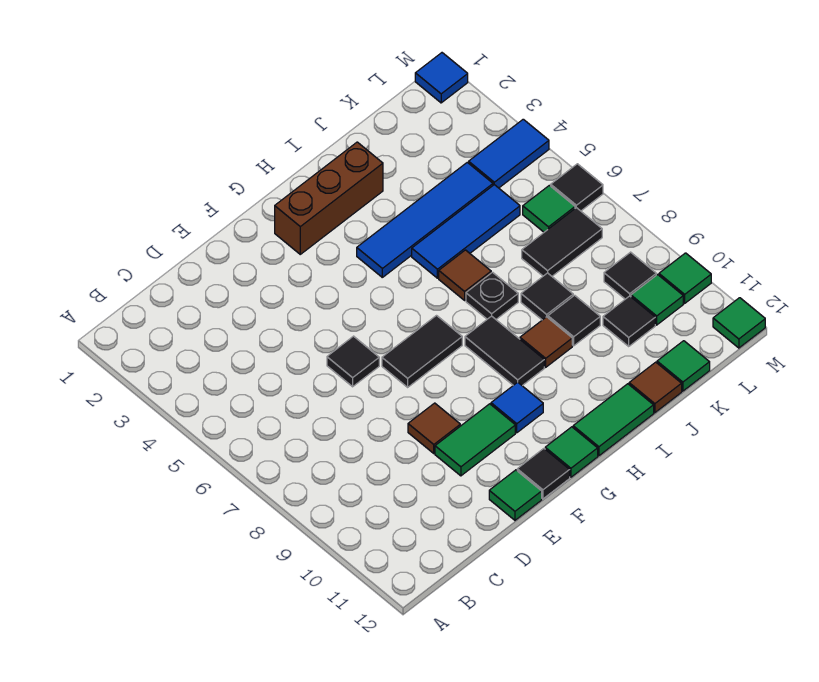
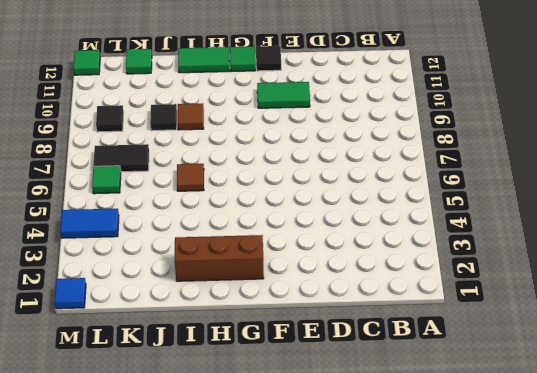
none -> black 1x1 tile [327,336,379,387]
none -> brown 1x1 tile [408,403,460,453]
none -> green 1x1 tile [489,470,542,520]
none -> black 1x2 tile [382,316,462,387]

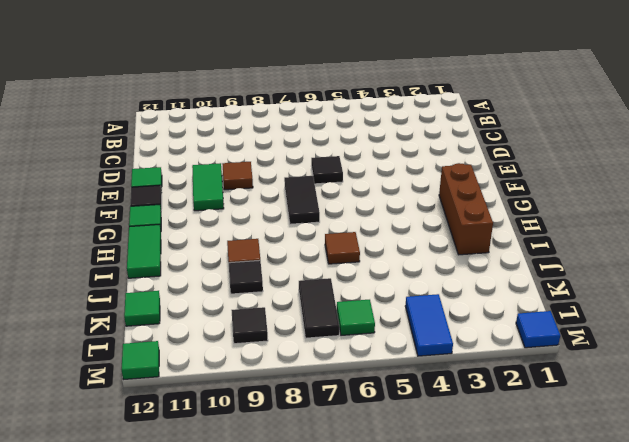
none -> blue 1x1 tile [491,382,543,433]
none -> blue 1x4 tile [357,162,493,277]
none -> black 1x2 tile [465,316,544,386]
none -> blue 1x3 tile [412,185,520,278]

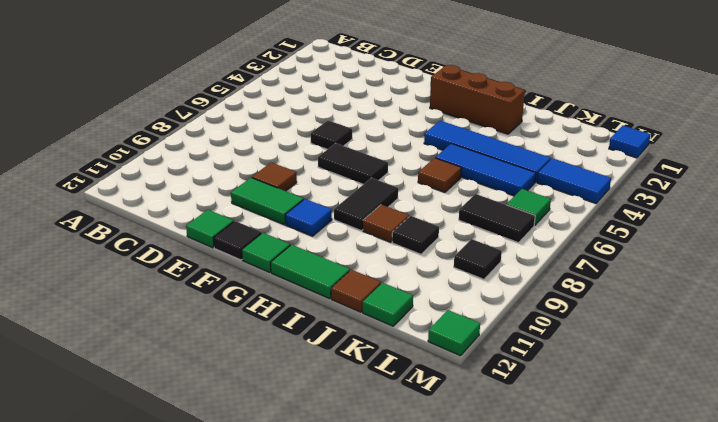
none -> black 1x1 plate [466,272,518,319]
none -> black 1x1 tile [521,273,573,320]
none -> black 1x1 tile [603,296,655,346]
none -> green 1x1 tile [631,275,683,325]

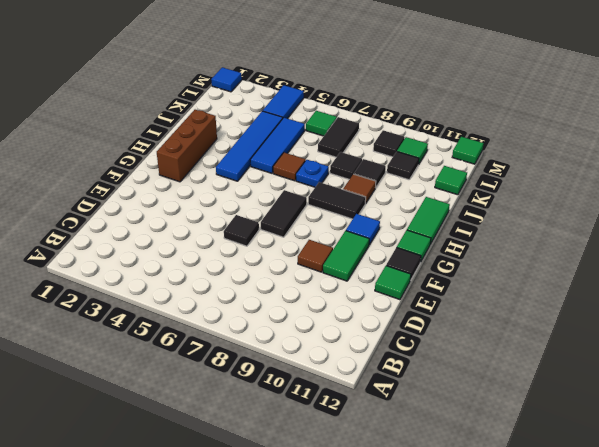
blue 1x1 plate [296,160,329,187] -> black 1x1 plate [466,272,518,319]
none -> brown 1x1 tile [629,362,682,413]
none -> black 1x1 tile [551,164,603,211]
none -> green 1x1 tile [659,253,711,303]

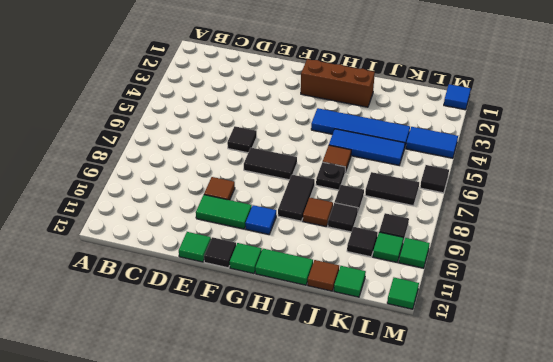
none -> green 1x1 tile [523,185,575,232]

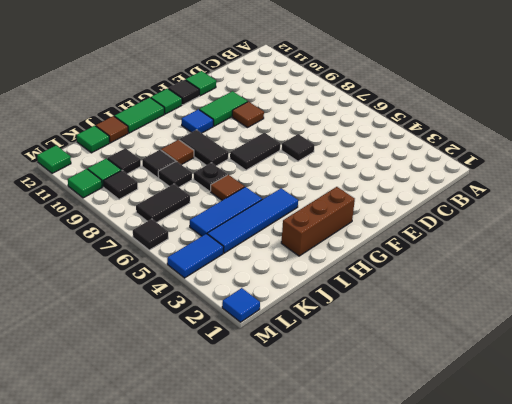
none -> green 1x1 tile [523,185,575,232]

